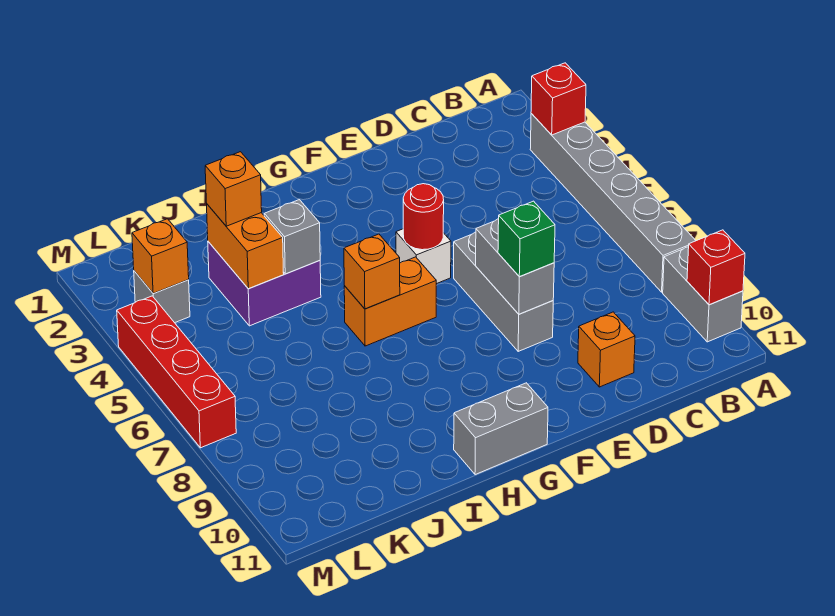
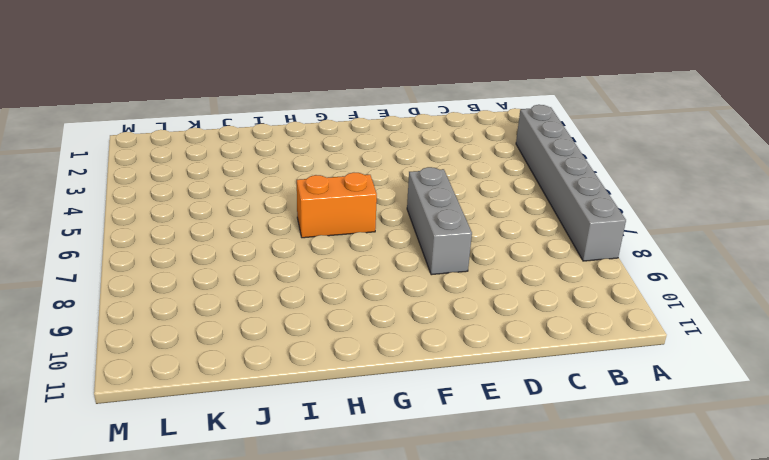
none -> grey 1x2 brick [663,247,743,342]
none -> orange 1x1 brick [578,312,635,387]
none -> white 1x1 brick [396,229,451,284]

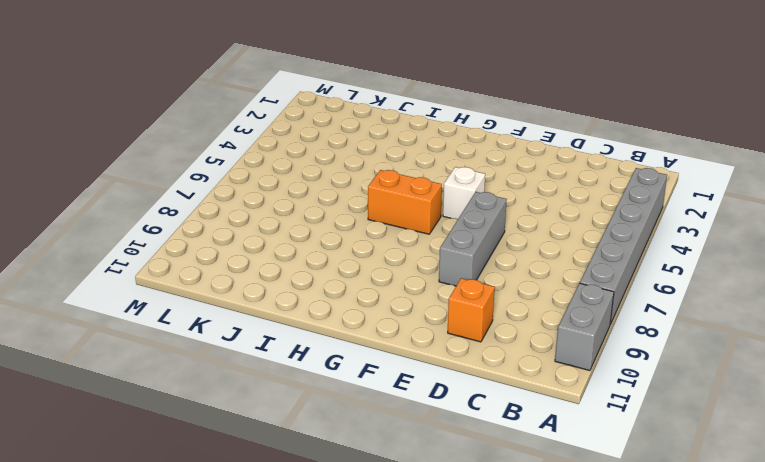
none -> grey 1x2 brick [454,383,548,475]
none -> purple 2x2 brick [208,242,321,326]
none -> grey 1x1 brick [134,271,190,323]

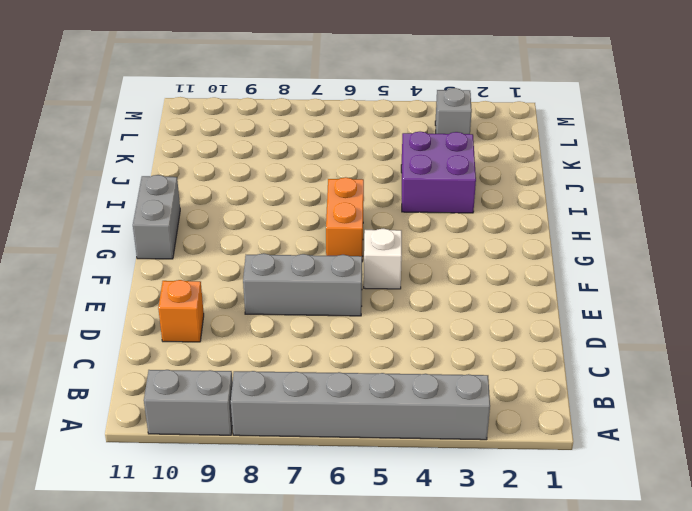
none -> red 1x4 brick [117,296,236,448]
none -> red 1x1 brick [531,63,586,135]
none -> red 1x1 brick [687,230,745,305]

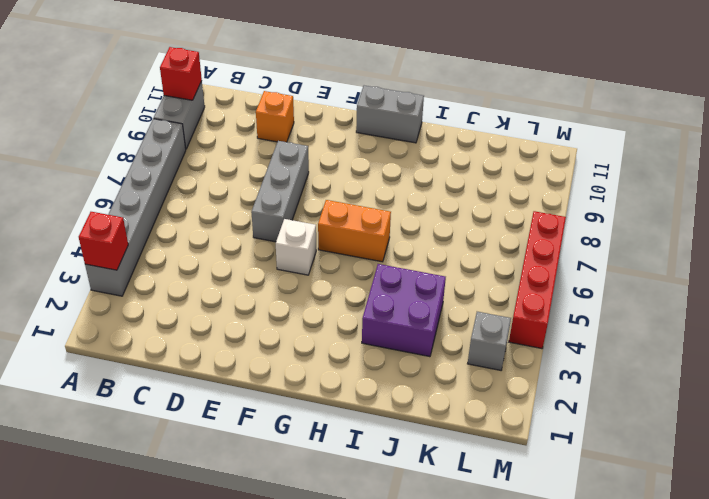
none -> grey 1x2 brick [476,219,554,314]
none -> red 1x1 round brick [403,184,444,250]
none -> orange 1x1 brick [344,234,400,309]

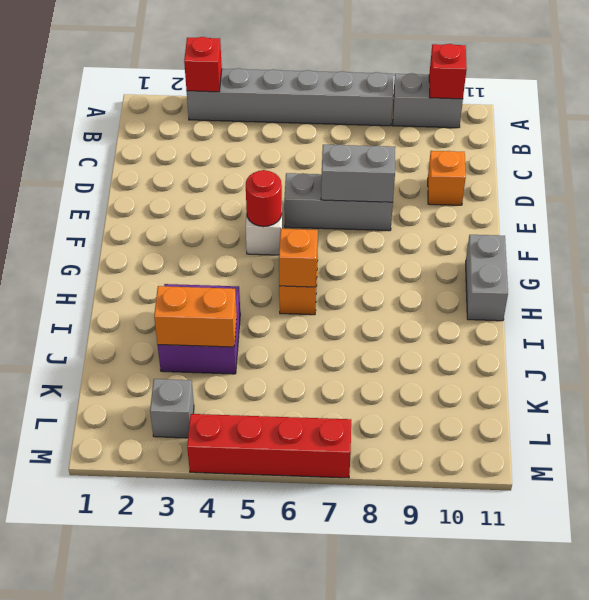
none -> grey 1x1 brick [264,200,320,274]
none -> orange 1x1 brick [132,219,189,293]
none -> green 1x1 brick [498,201,555,277]

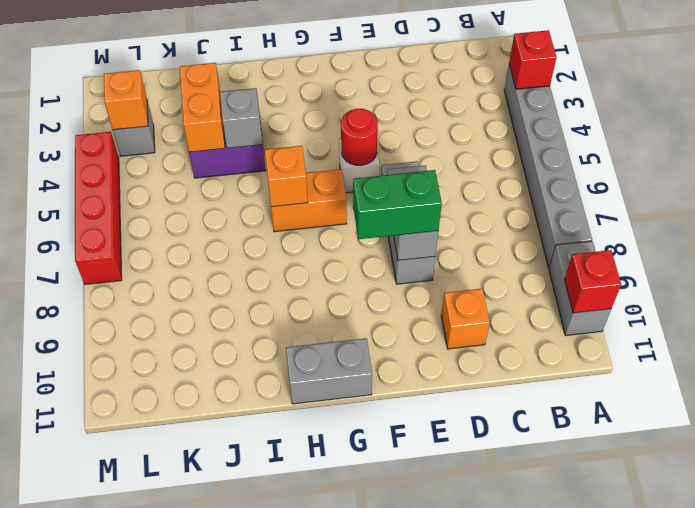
green 1x2 brick [353,170,442,239] -> green 1x1 brick [498,201,555,277]
none -> orange 1x1 brick [205,152,262,226]

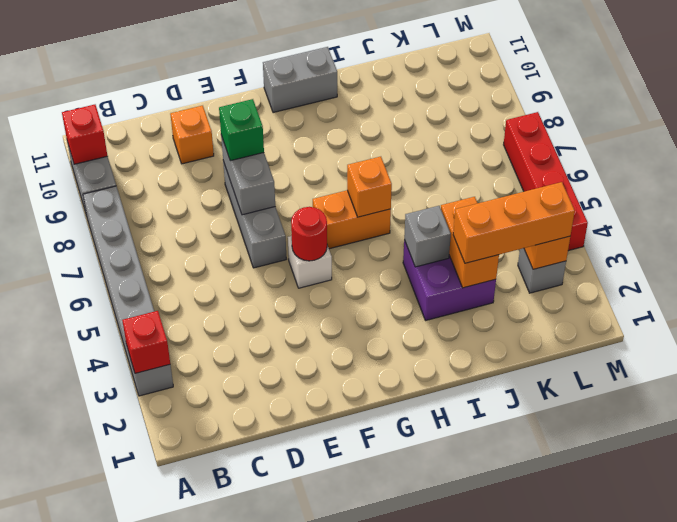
orange 1x3 brick [453,182,575,263] -> orange 1x1 brick [205,152,262,226]

